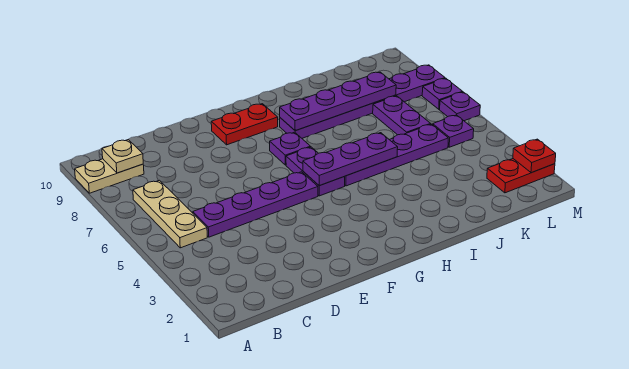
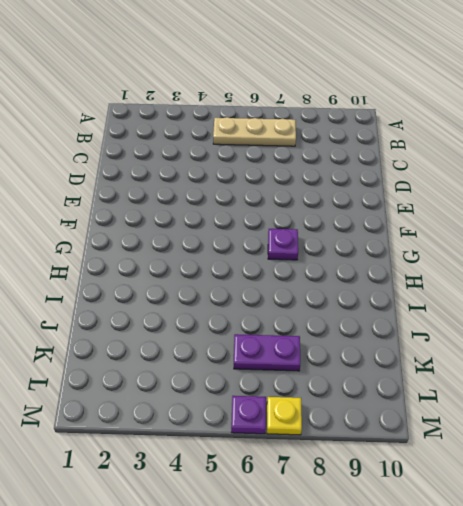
yellow 1x1 plate [267,397,302,435] -> purple 1x1 plate [422,78,463,109]
none -> tan 1x2 plate [75,159,144,193]
none -> purple 1x4 plate [193,172,318,237]
none -> red 1x2 plate [211,104,278,145]

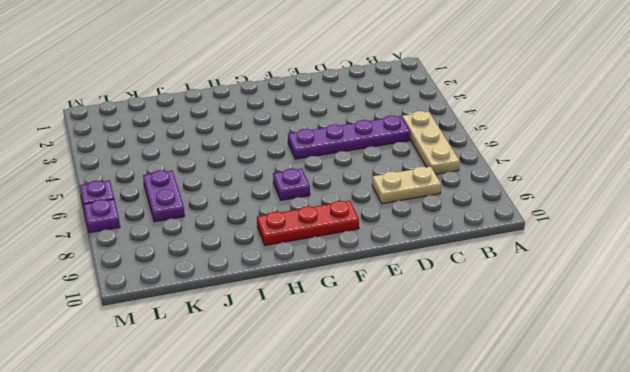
tan 1x2 plate [372,167,441,204] -> tan 1x2 plate moved to [75,159,144,193]
red 1x3 plate [257,201,359,245] -> red 1x2 plate [211,104,278,145]
none -> purple 1x2 plate [286,147,345,196]
none -> purple 1x4 plate [345,124,448,186]
none -> purple 1x6 plate [280,65,445,138]

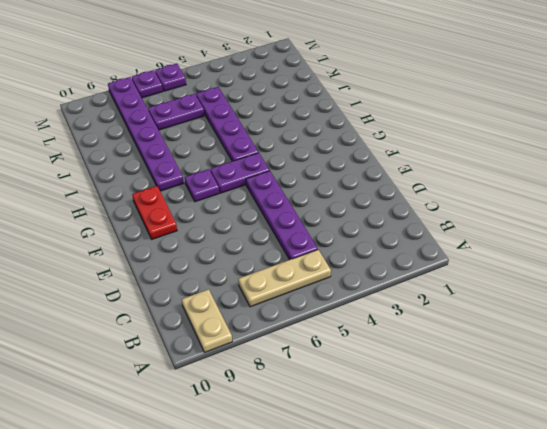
none -> red 1x2 plate [487,159,555,193]
none -> purple 1x1 plate [433,115,474,147]
none -> tan 1x1 plate [102,140,143,173]

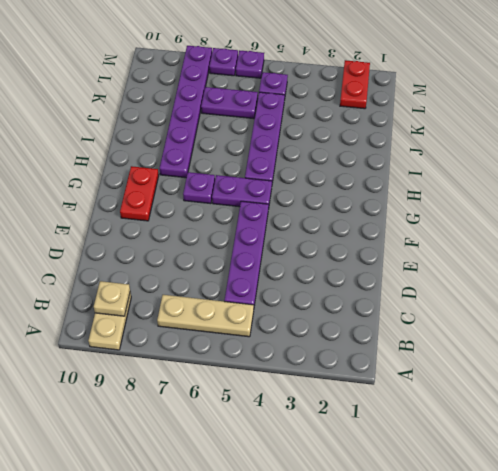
none -> purple 1x3 plate [303,133,398,186]
none -> purple 1x4 plate [280,72,396,131]
none -> red 1x1 plate [513,139,556,173]

